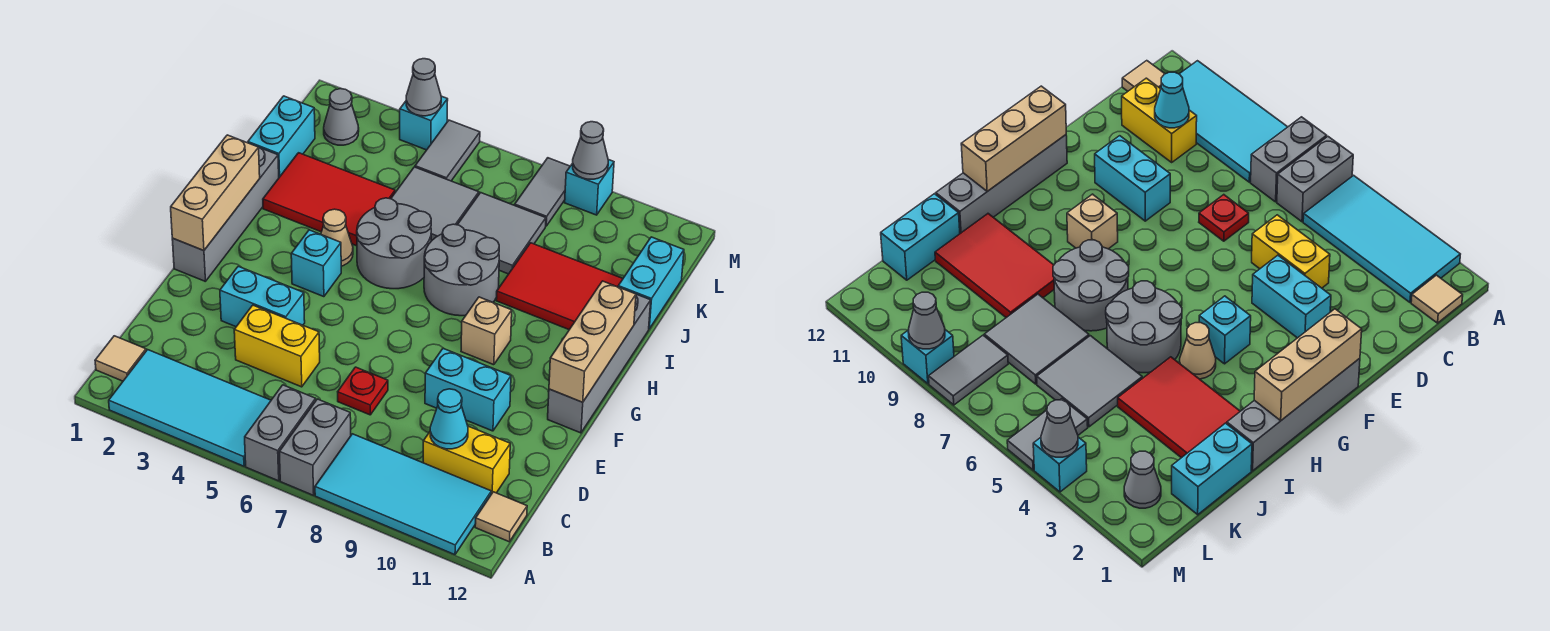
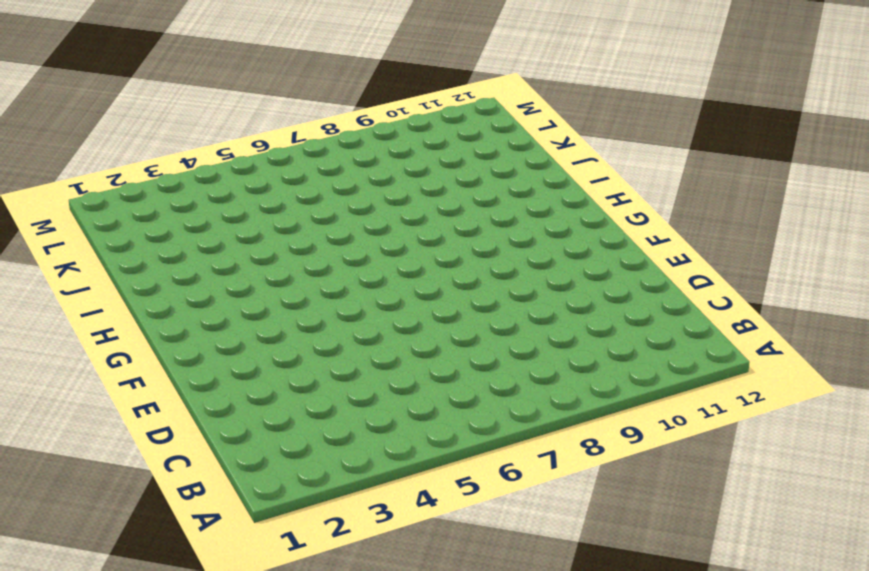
none -> cyan 2x4 tile [109,350,271,466]
none -> grey 1x2 brick [245,385,316,481]
none -> grey 1x2 brick [279,399,351,495]
none -> cyan 2x4 tile [315,434,491,555]

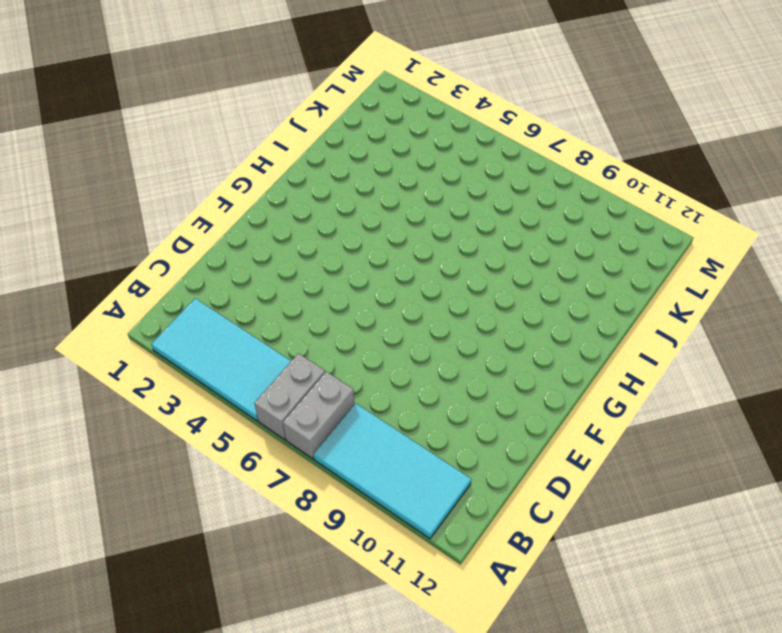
none -> tan 1x1 tile [95,336,146,381]
none -> tan 1x1 tile [475,492,527,542]
none -> yellow 1x2 brick [423,426,510,494]
none -> yellow 1x2 brick [234,305,320,387]

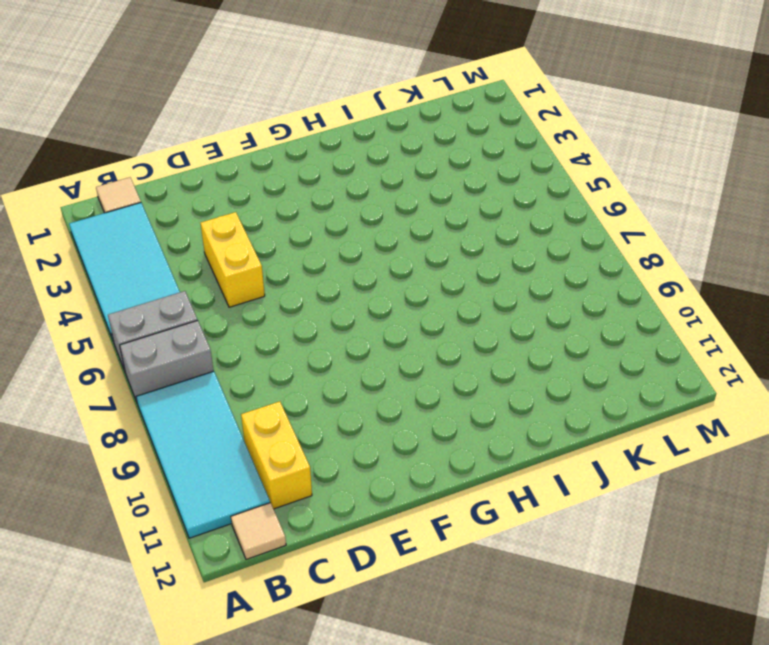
none -> red 1x1 plate [338,367,388,415]
none -> cyan 1x2 brick [220,266,305,327]
none -> cyan 1x2 brick [425,348,511,431]
none -> grey 1x4 brick [172,148,279,282]

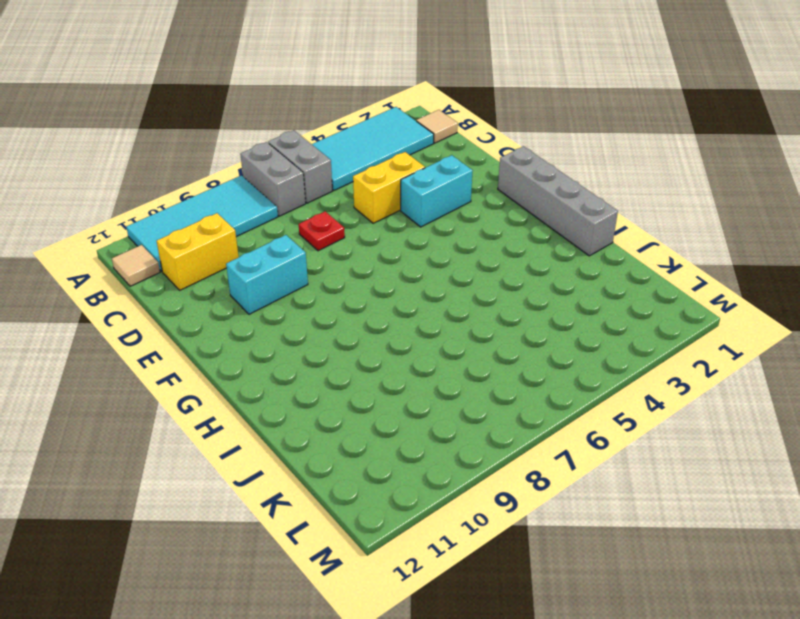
none -> grey 1x4 brick [548,294,651,433]
none -> cyan 1x1 brick [291,230,341,297]
none -> tan 1x1 brick [461,297,512,365]
none -> tan 1x1 cone [321,209,353,266]

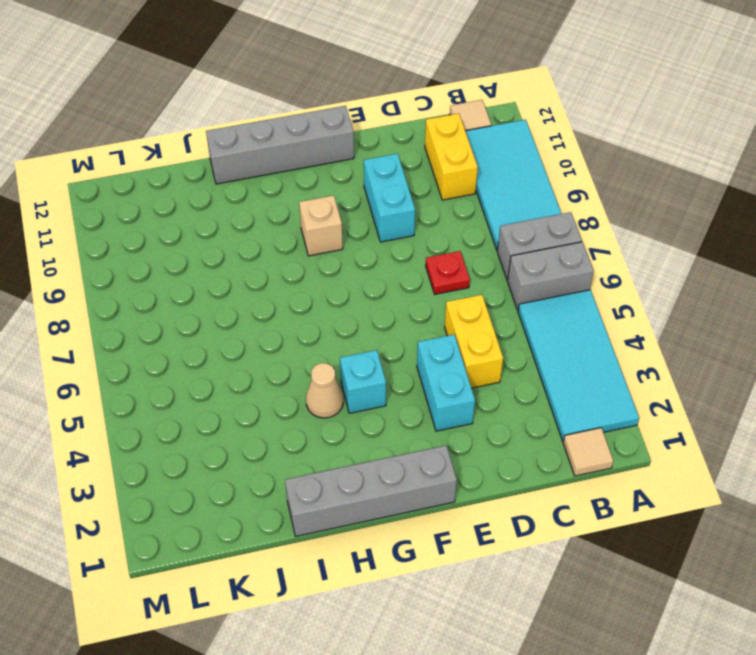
none -> grey 2x2 round brick [357,198,431,289]
none -> grey 2x2 round brick [424,224,499,316]
none -> red 2x3 tile [263,153,395,246]
none -> red 2x3 tile [496,243,623,330]

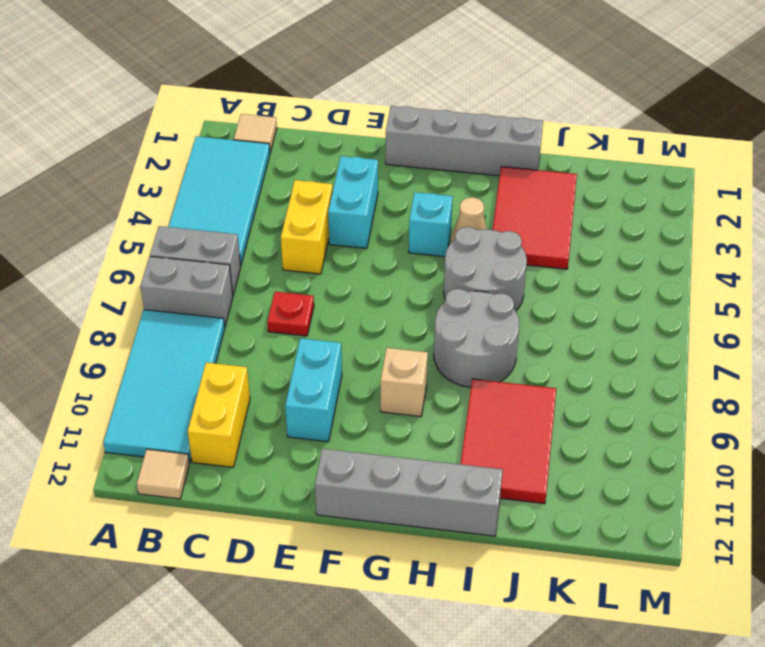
none -> cyan 1x2 brick [248,96,315,177]
none -> grey 2x2 tile [391,167,479,241]
none -> grey 2x2 tile [457,193,546,274]
none -> cyan 1x2 brick [618,237,684,329]

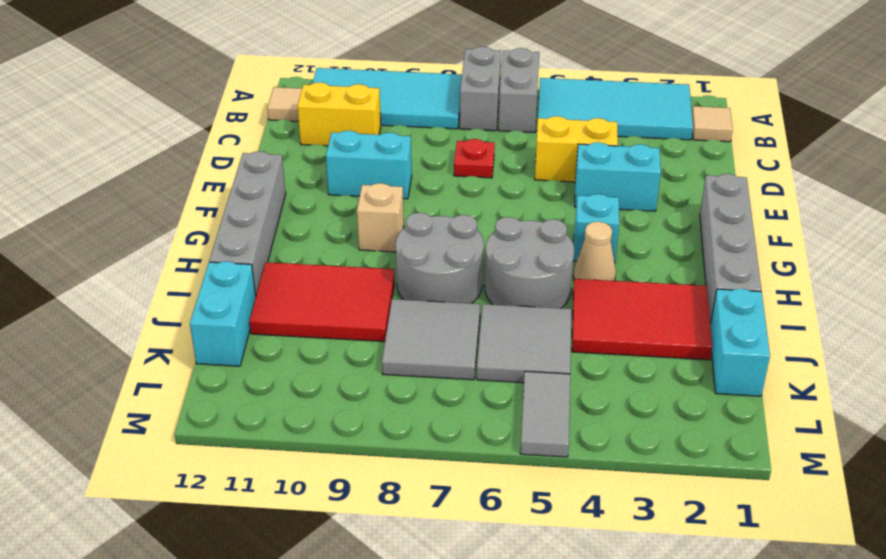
none -> grey 1x1 cone [324,89,359,145]
none -> grey 1x2 tile [515,158,570,226]
none -> cyan 1x1 brick [400,96,448,150]
none -> cyan 1x1 brick [565,160,614,215]

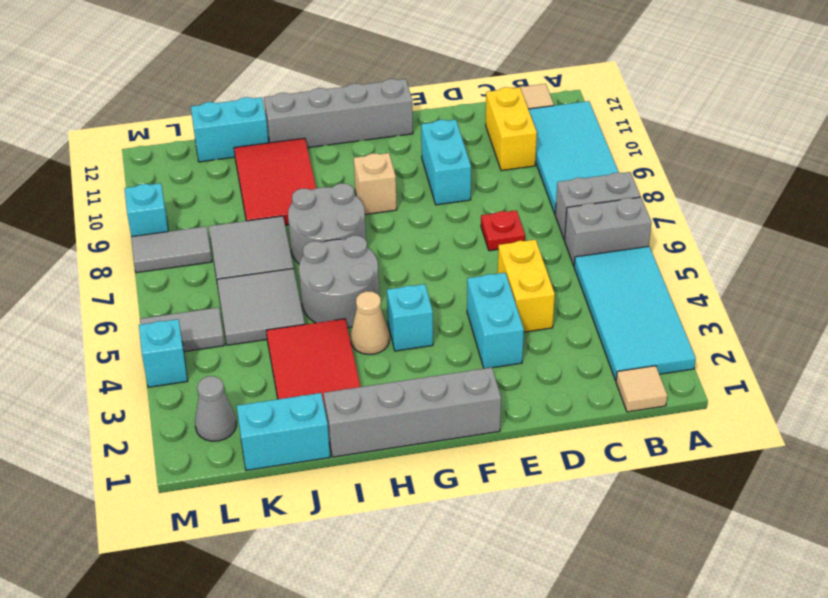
none -> cyan 1x1 cone [430,389,468,449]
none -> tan 1x3 brick [171,135,260,251]
none -> tan 1x3 brick [549,281,636,402]
none -> grey 1x1 cone [406,59,441,116]

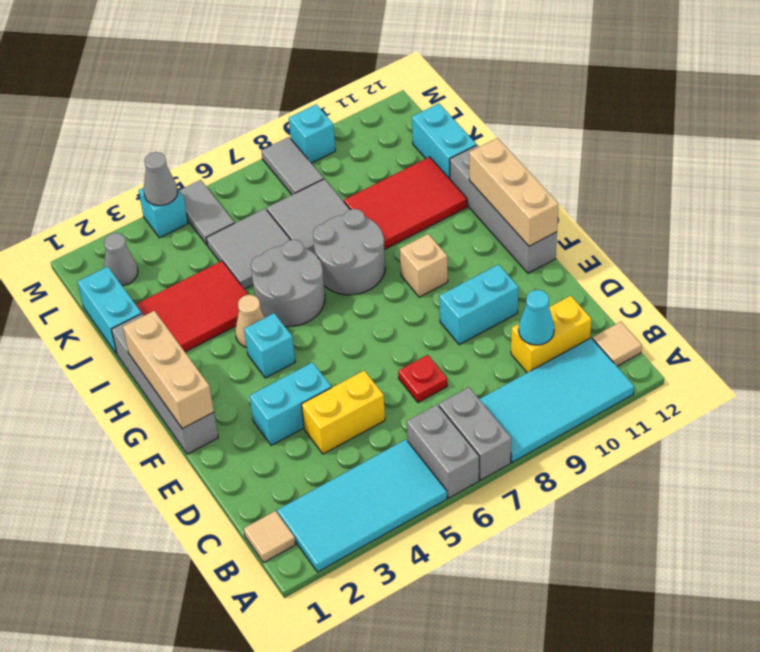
none -> grey 1x1 cone [572,122,608,179]

